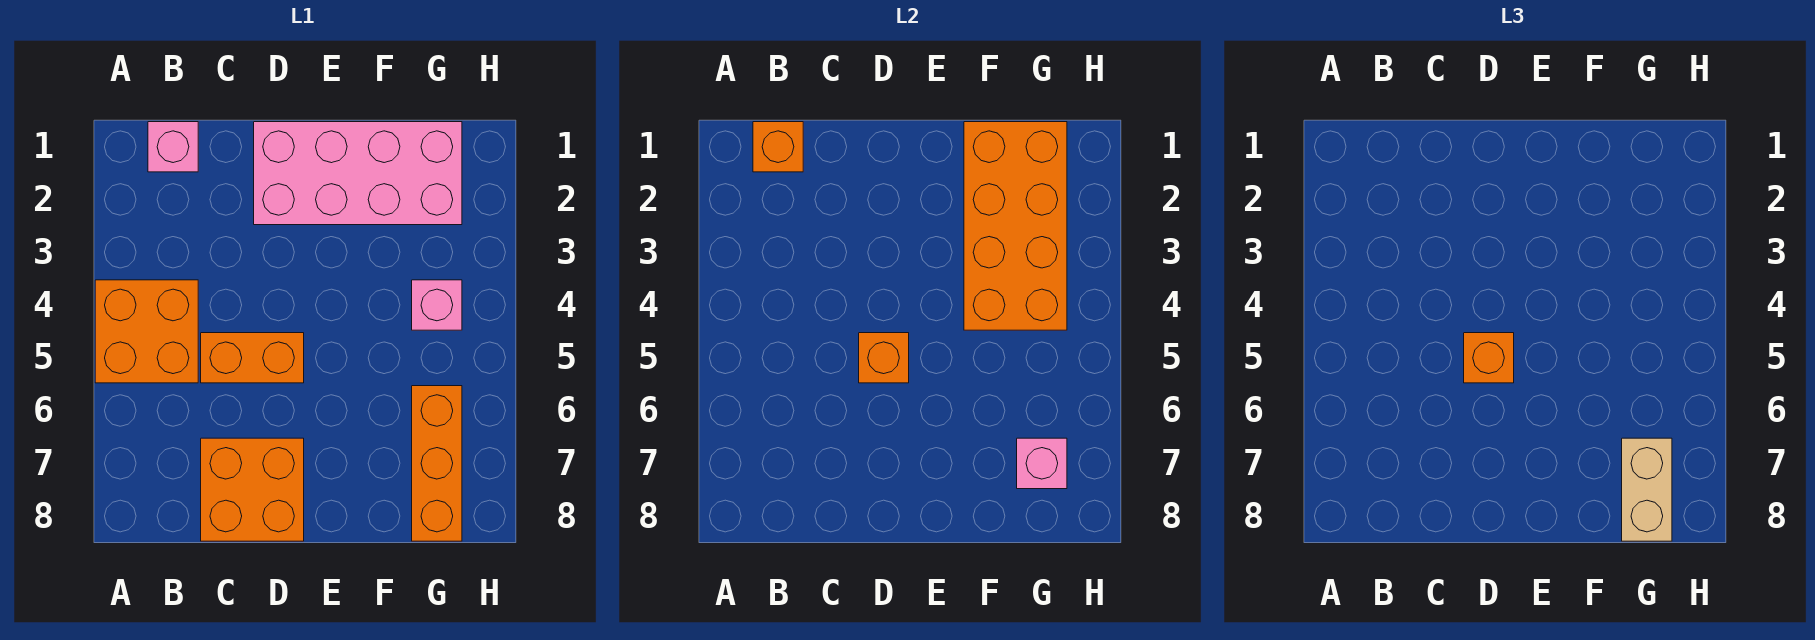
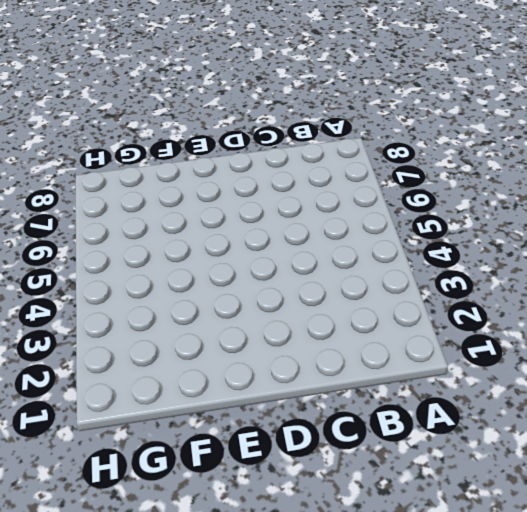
none -> orange 2x2 brick [95,280,198,383]
none -> pink 1x1 brick [148,122,198,172]
none -> orange 1x2 brick [201,333,304,383]

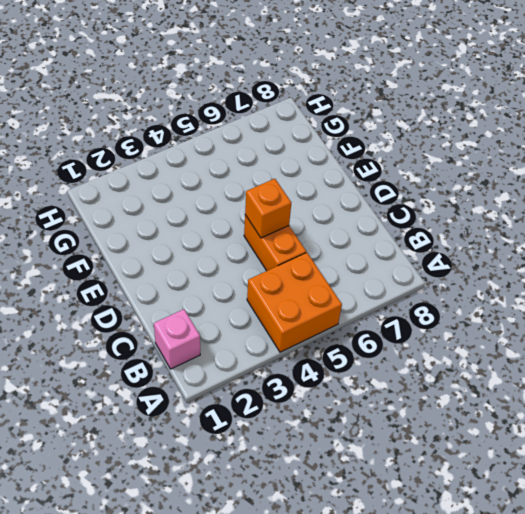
none -> orange 2x2 brick [201,438,304,541]
none -> pink 2x4 brick [254,122,462,225]
none -> pink 1x1 brick [412,280,462,330]

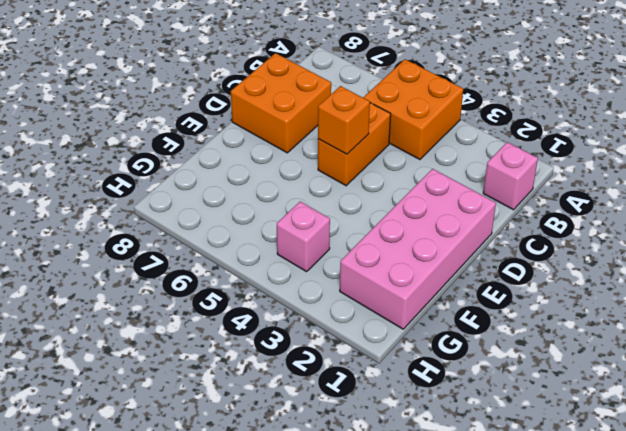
none -> orange 1x3 brick [412,386,462,541]
none -> orange 1x1 brick [753,122,803,172]
none -> orange 2x4 brick [964,122,1067,330]

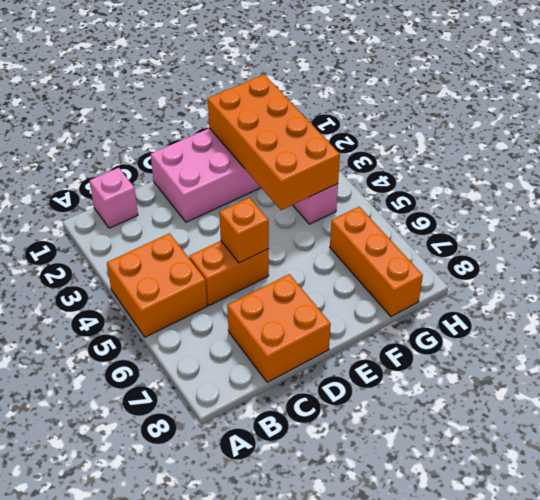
none -> orange 1x1 brick [753,122,803,172]
none -> pink 1x1 brick [1017,438,1067,489]
none -> orange 1x1 brick [1464,333,1514,383]

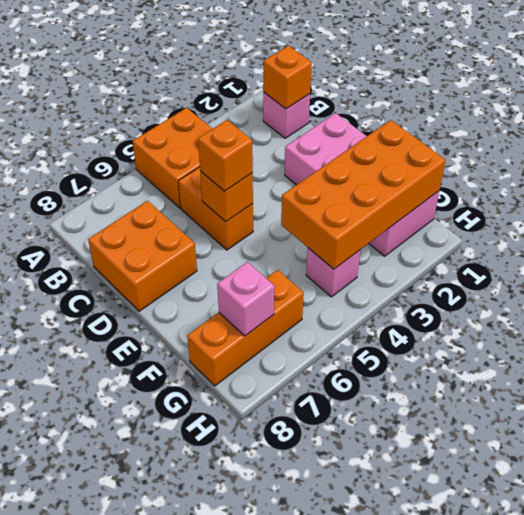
none -> tan 1x2 brick [1622,438,1672,541]

